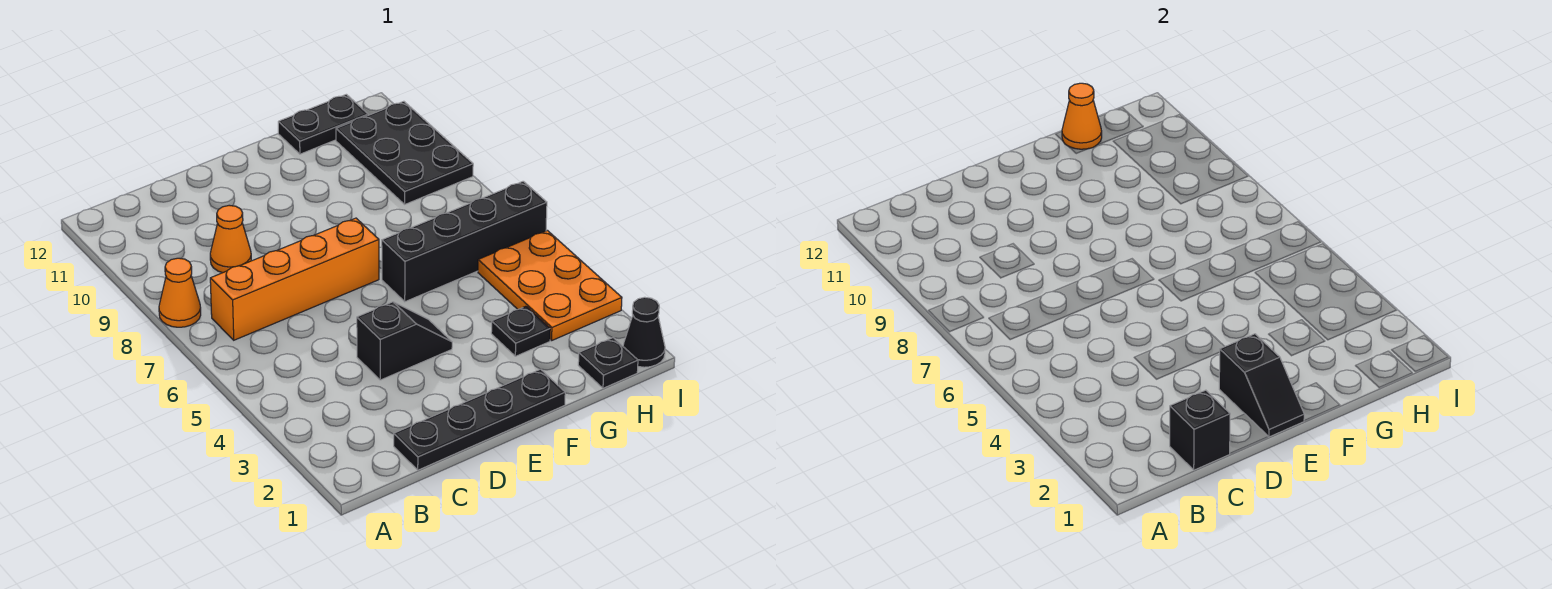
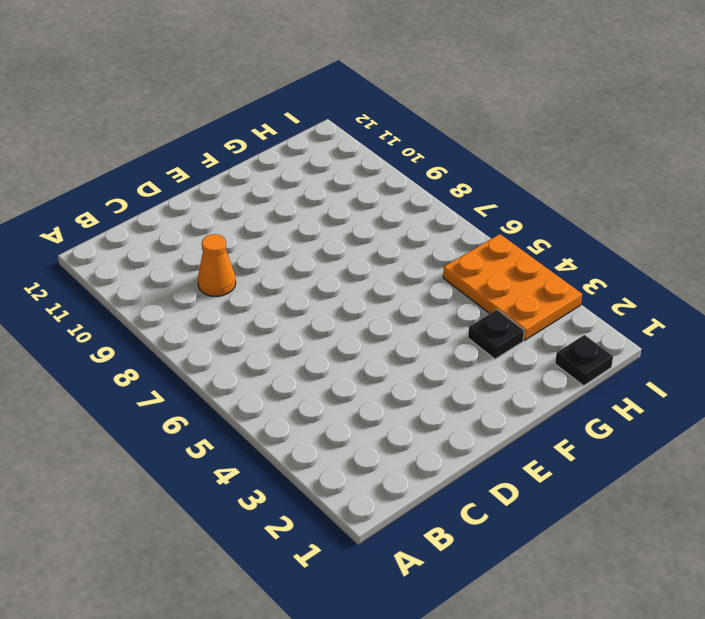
none -> orange 1x1 cone [159,258,201,327]
none -> orange 1x4 brick [210,218,379,340]
none -> black 1x4 plate [394,369,565,470]

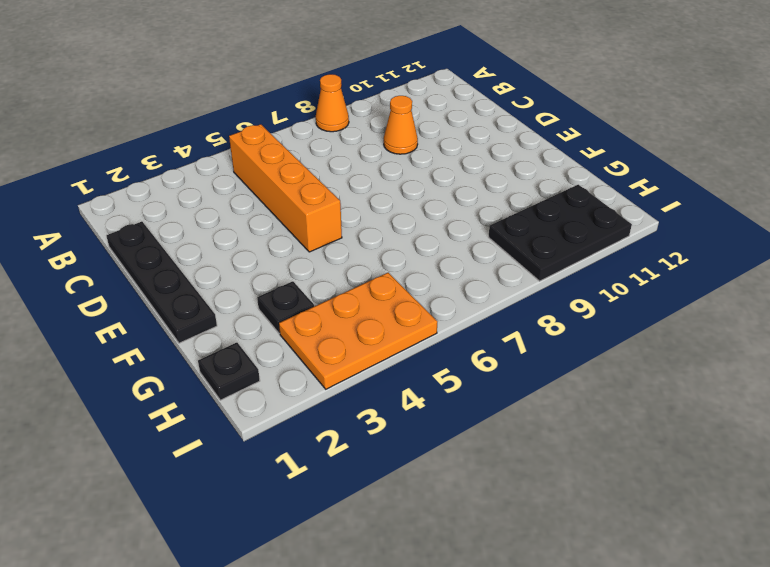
orange 1x4 brick [229,124,342,252] -> orange 1x4 brick moved to [210,218,379,340]
none -> black 1x2 slope [357,302,452,380]
none -> black 1x4 brick [382,181,547,302]
none -> black 1x2 plate [278,94,368,154]

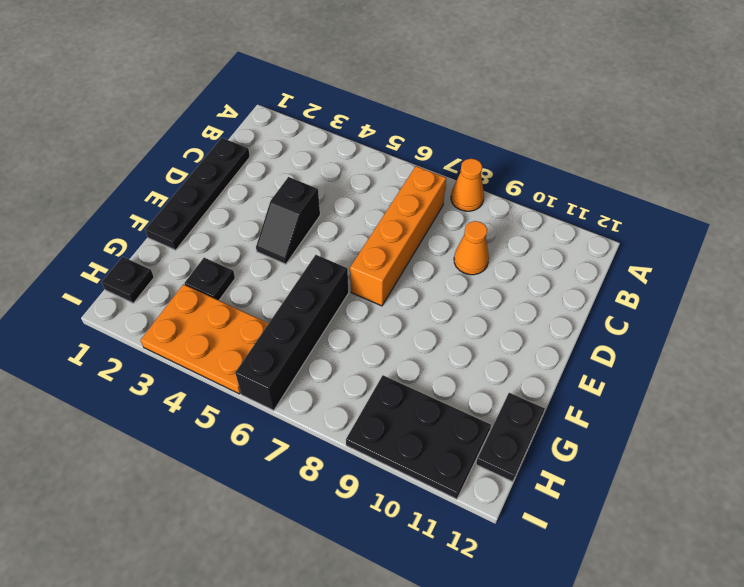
none -> black 1x1 cone [623,297,665,367]
none -> black 1x1 brick [1170,390,1230,470]
none -> black 1x2 slope [1219,334,1304,437]

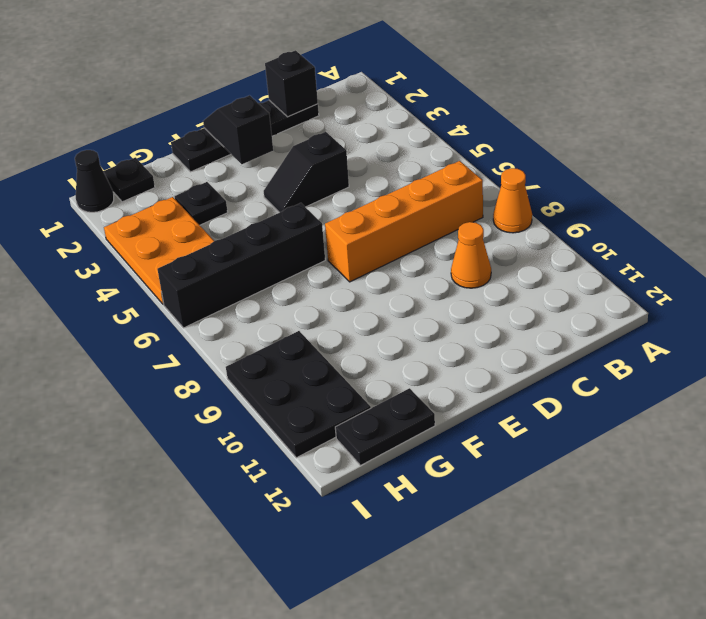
none -> orange 1x1 cone [1062,83,1102,149]

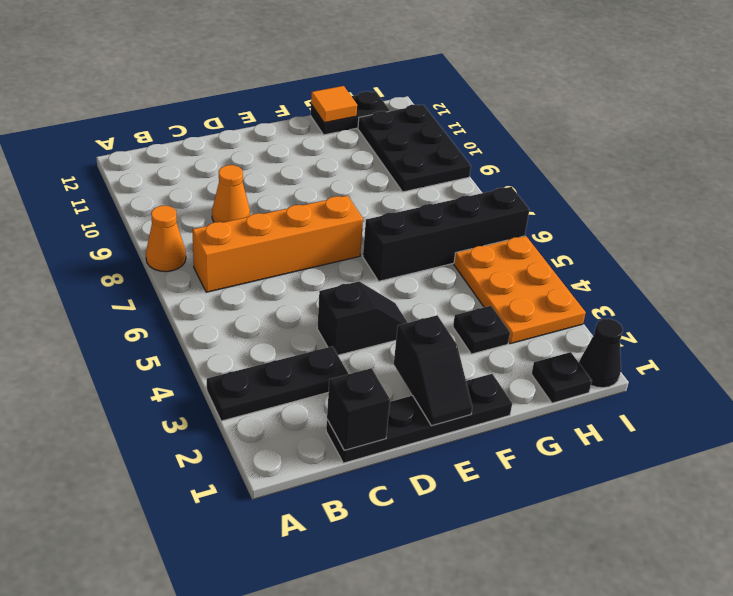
black 1x3 plate [207,346,348,421] -> none
orange 1x1 tile [311,86,357,123] -> orange 1x1 cone [1062,83,1102,149]

